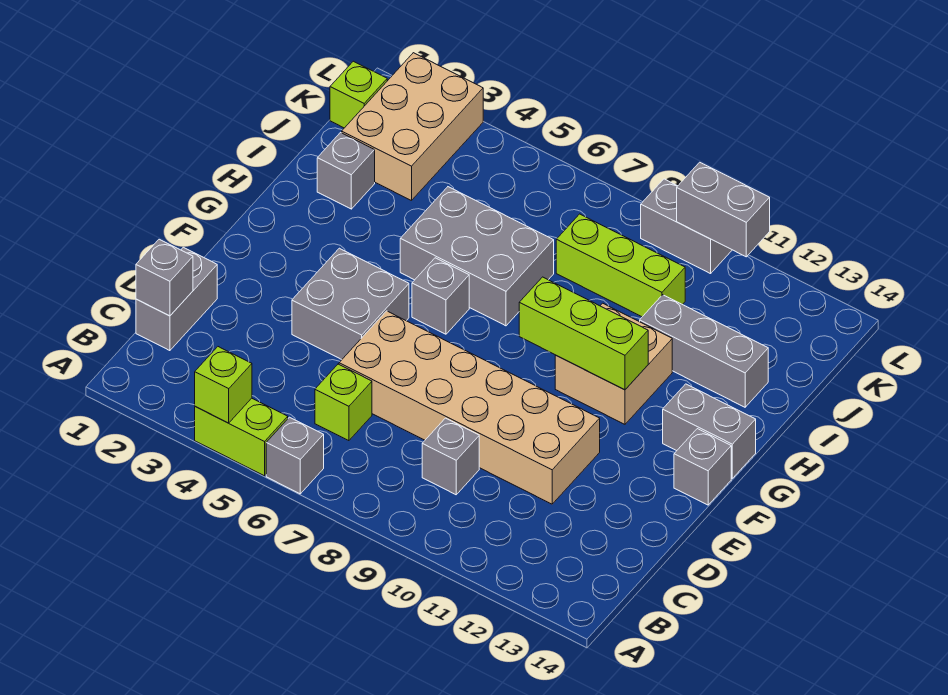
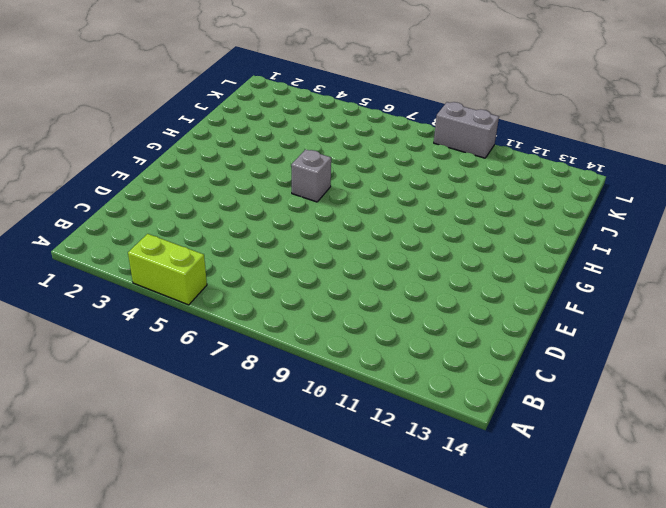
none -> grey 1x1 brick [266,417,324,494]
none -> grey 1x2 brick [136,247,217,351]
none -> lime 1x1 brick [315,364,372,441]

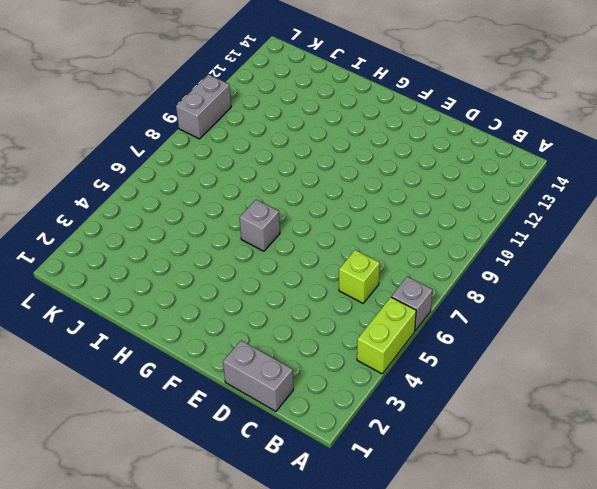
none -> grey 1x1 brick [422,418,479,495]
none -> tan 2x6 brick [339,311,600,504]
none -> grey 2x2 brick [292,248,409,360]

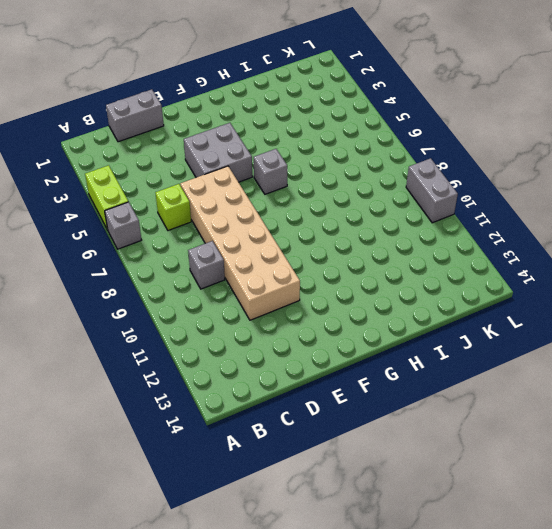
none -> grey 1x1 brick [674,429,731,505]
none -> tan 2x2 brick [555,303,672,424]
none -> grey 1x2 brick [663,384,756,478]

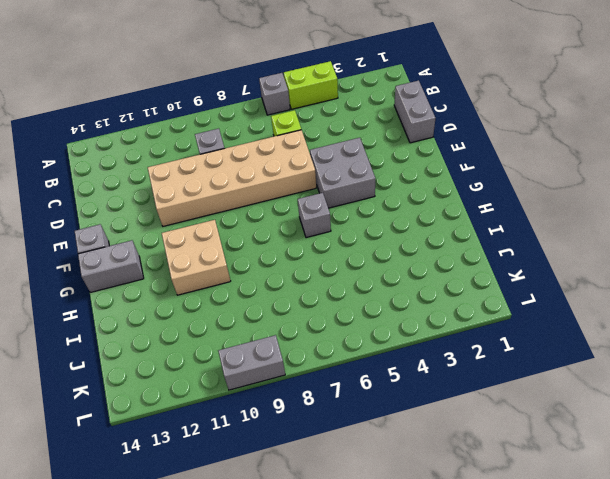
none -> grey 2x3 brick [400,187,554,326]
none -> grey 1x1 brick [317,133,375,209]
none -> grey 1x3 brick [640,295,768,407]

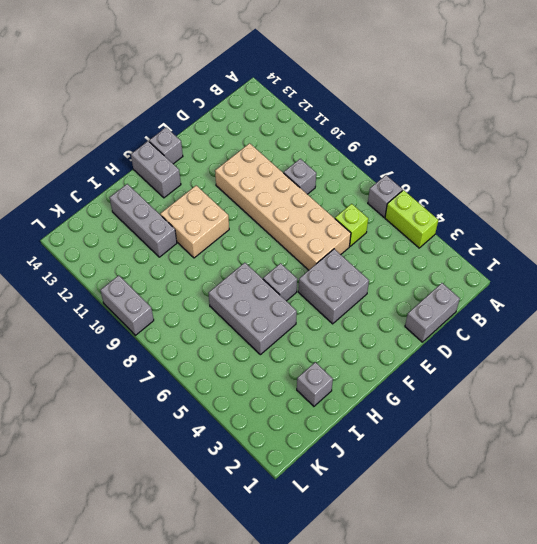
none -> tan 2x3 brick [342,53,483,201]
none -> lime 1x3 brick [556,214,685,317]
none -> lime 1x1 brick [330,61,387,128]

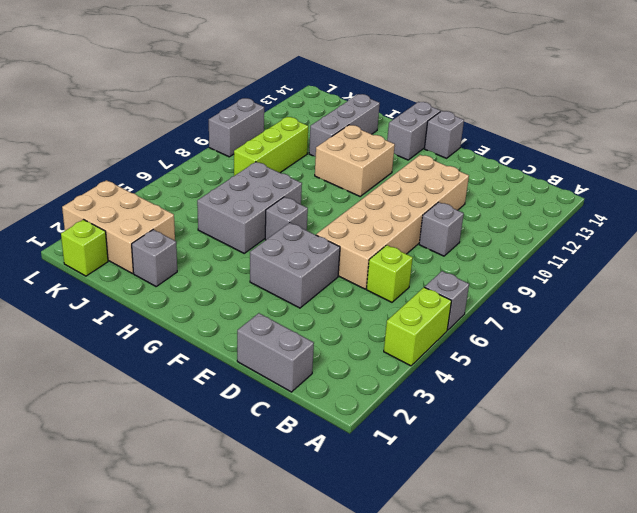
none -> lime 1x1 brick [195,347,252,423]
none -> grey 1x1 brick [136,239,193,316]
none -> lime 1x3 brick [519,277,648,390]

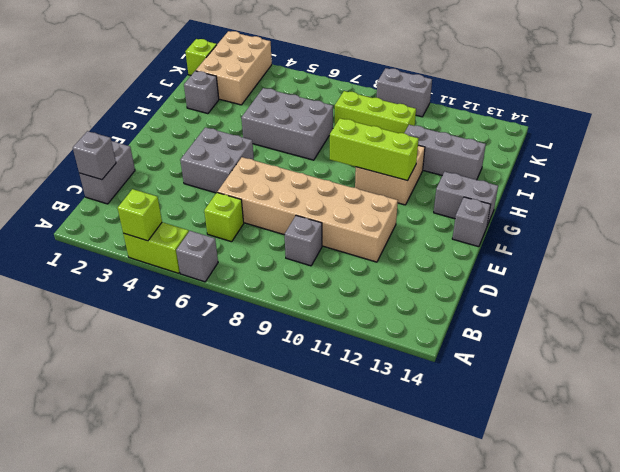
none -> grey 1x1 brick [412,258,469,334]
none -> grey 1x2 brick [677,162,770,257]

